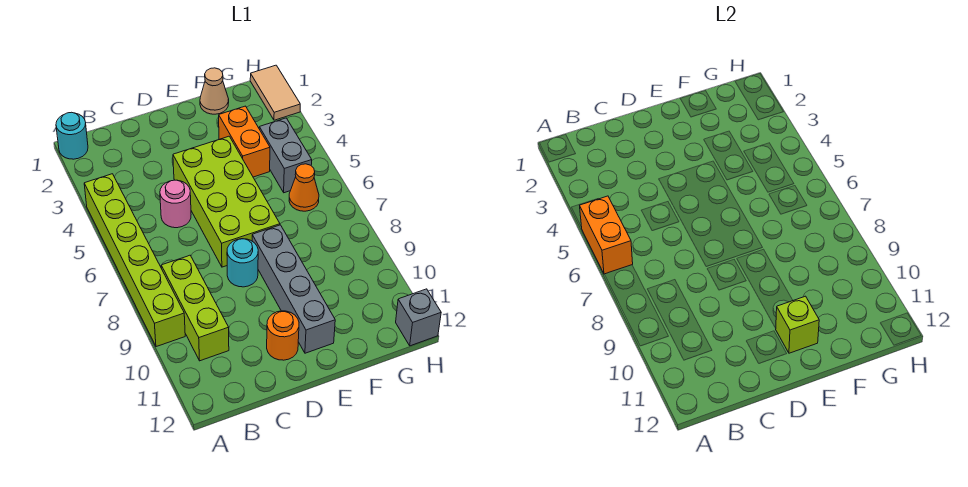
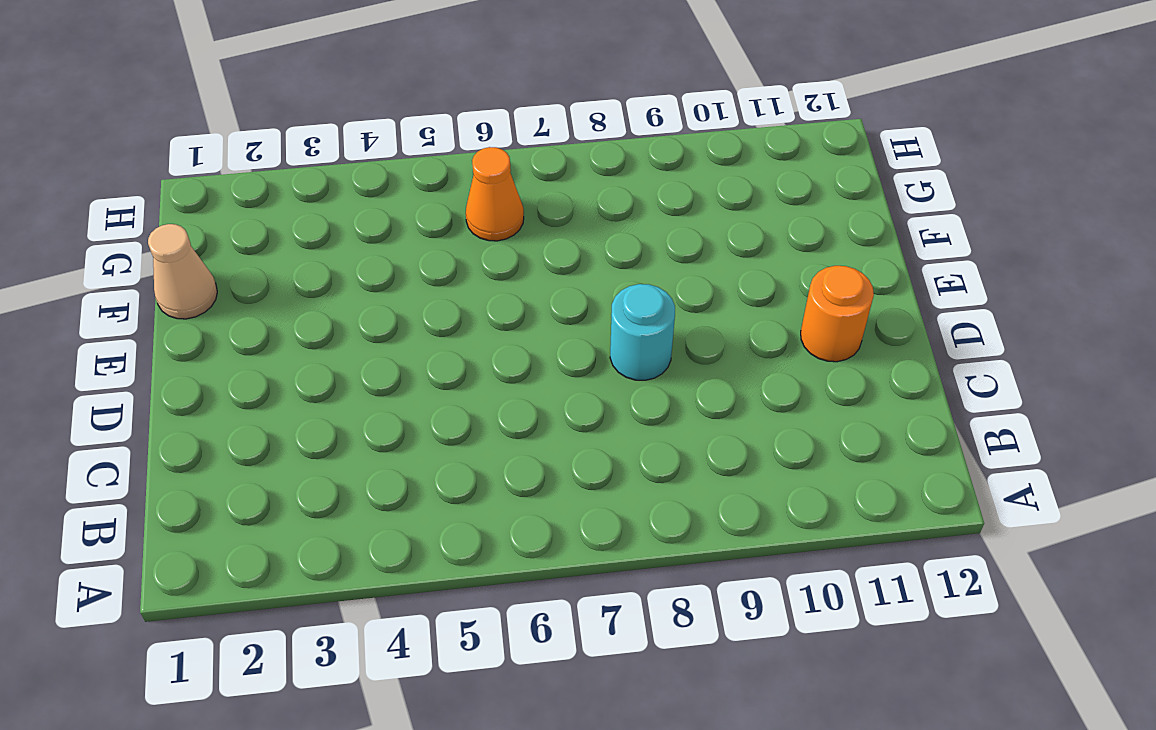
none -> cyan 1x1 round brick [56,112,88,159]
none -> lime 1x6 brick [84,174,185,347]
none -> lime 1x3 brick [161,255,229,361]

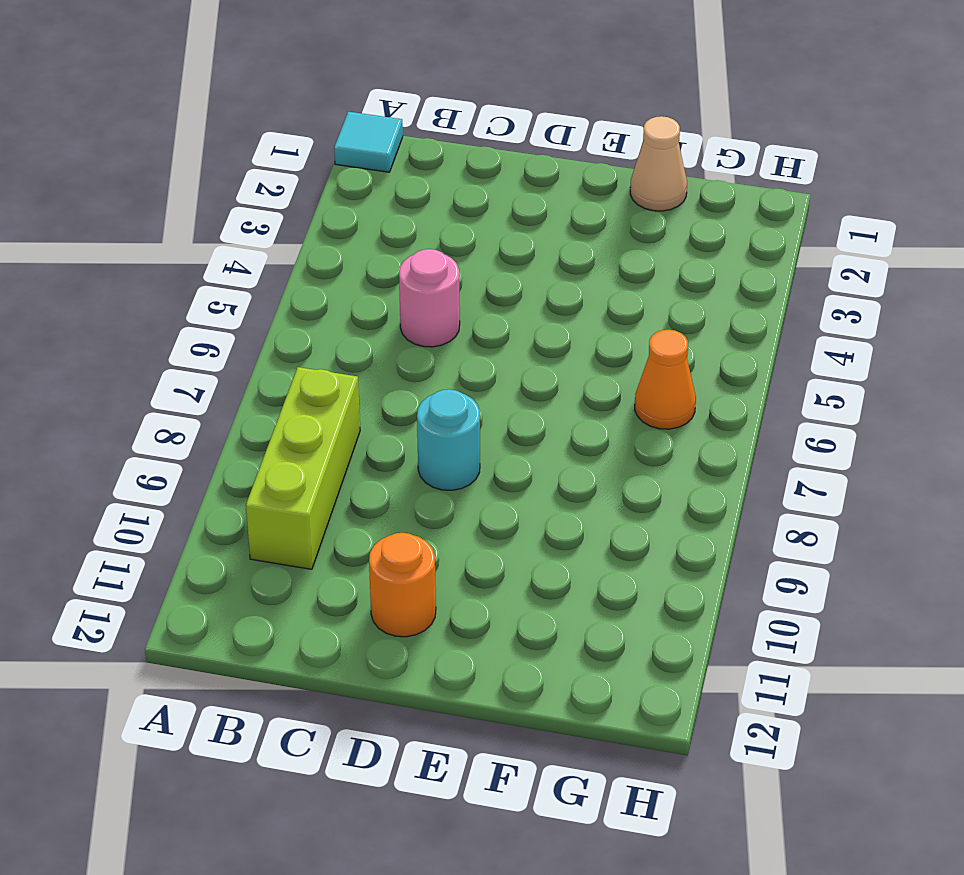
cyan 1x1 tile [334,112,403,172] -> cyan 1x1 round brick [56,112,88,159]
none -> lime 1x6 brick [84,174,185,347]
none -> lime 2x4 brick [173,136,280,267]
none -> grey 1x4 brick [252,225,335,353]

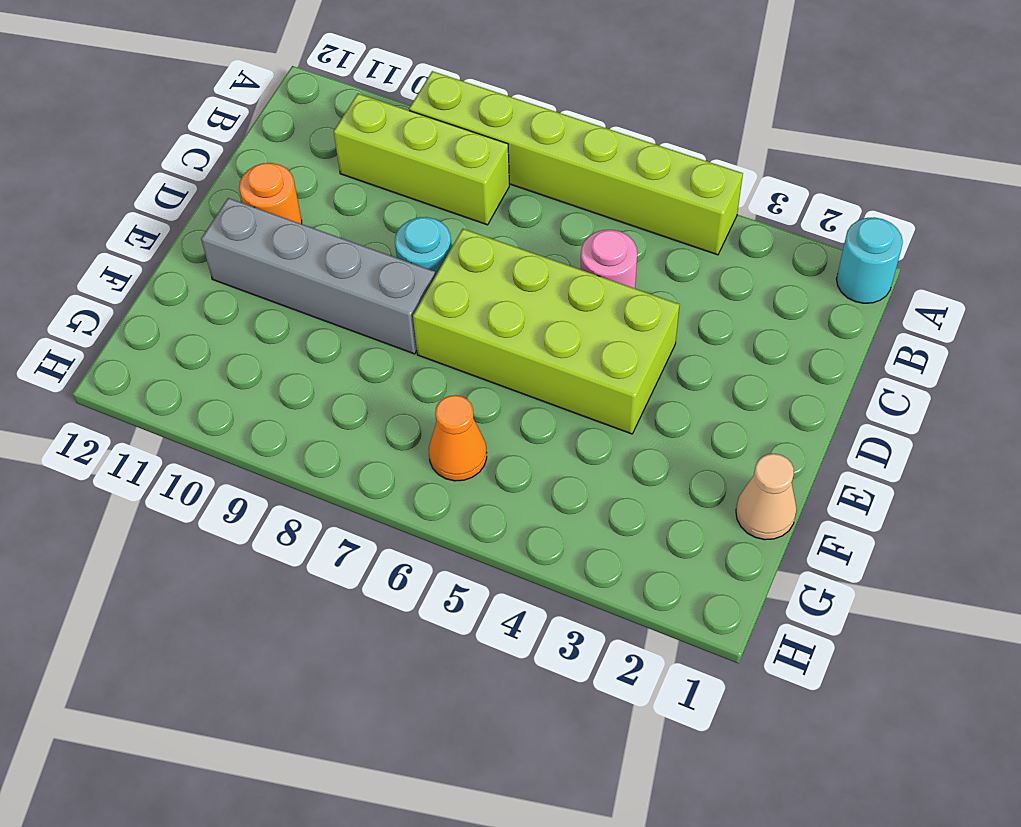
none -> orange 1x2 brick [219,106,270,177]
none -> grey 1x2 brick [259,118,312,193]
none -> tan 1x2 tile [250,65,300,120]

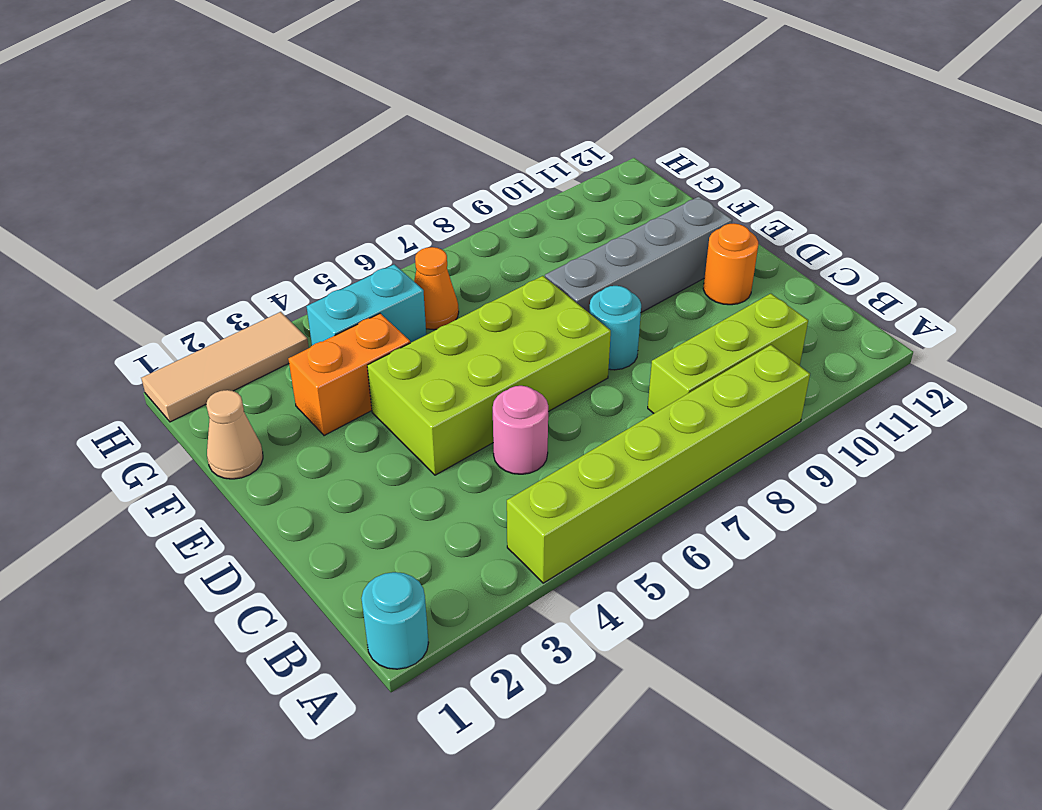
cyan 1x2 brick [306,264,426,346] -> grey 1x2 brick [259,118,312,193]
tan 1x3 tile [141,312,309,422] -> tan 1x2 tile [250,65,300,120]
none -> grey 1x1 brick [396,289,441,346]
none -> orange 1x2 brick [580,196,633,274]
none -> lime 1x1 brick [776,296,819,353]

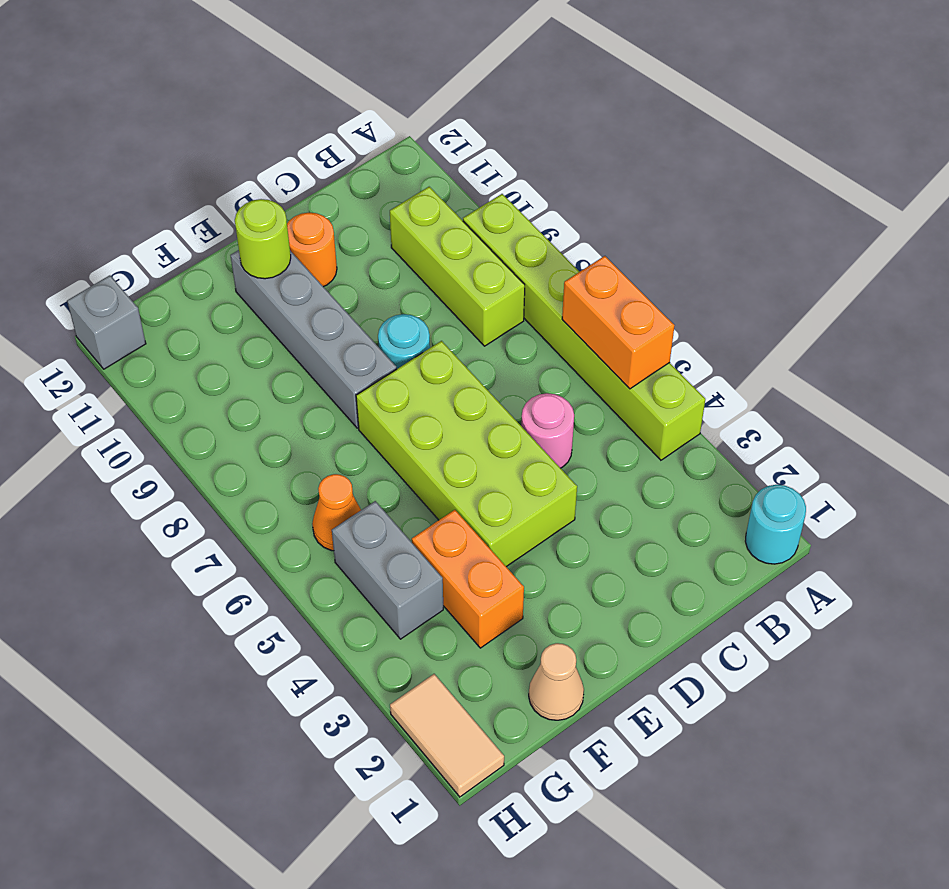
lime 1x1 round brick [235,199,291,279] -> lime 1x1 brick [776,296,819,353]

